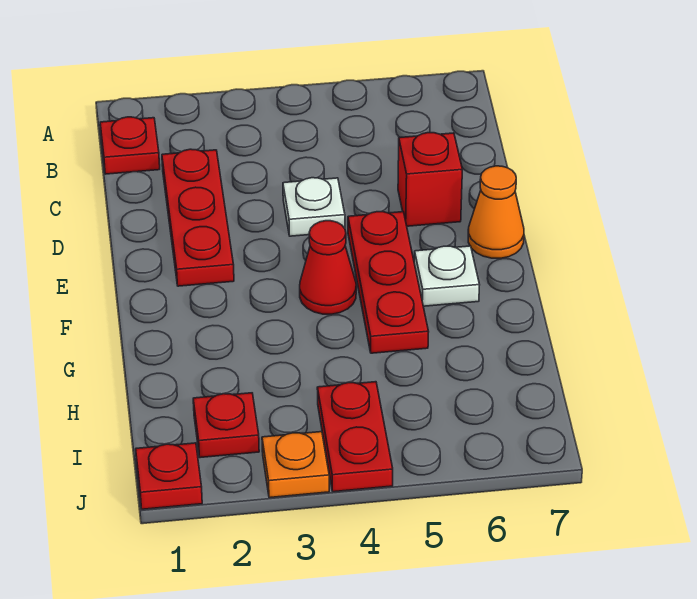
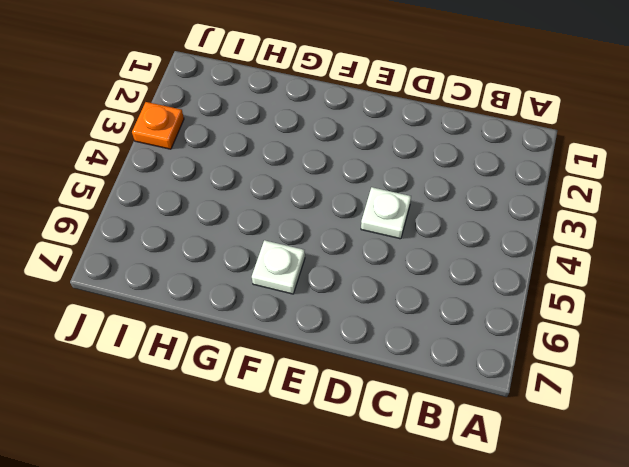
none -> red 1x1 plate [100,117,160,174]
none -> red 1x3 plate [162,149,234,286]
none -> red 1x1 brick [398,133,462,226]

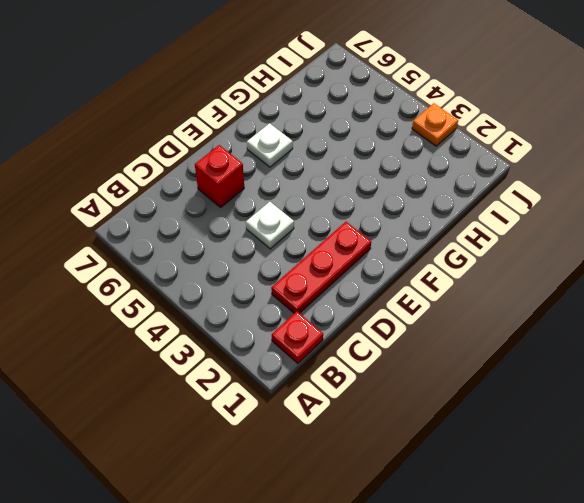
none -> red 1x3 plate [348,212,429,353]
none -> orange 1x1 cone [468,166,524,258]
none -> red 1x1 cone [300,221,356,314]

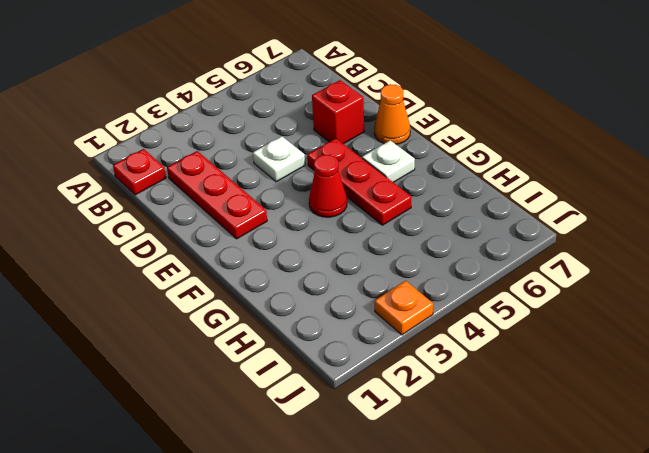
none -> red 1x1 plate [193,393,259,458]
none -> red 1x2 plate [317,382,393,492]
none -> red 1x1 plate [136,443,202,509]

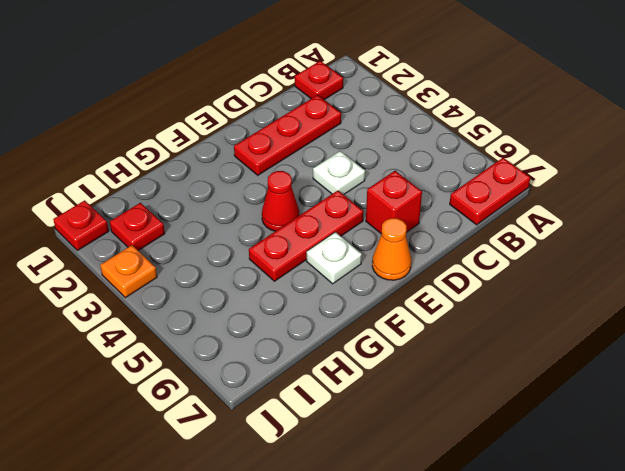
red 1x2 plate [450,158,530,225] -> red 1x2 plate moved to [317,382,393,492]

